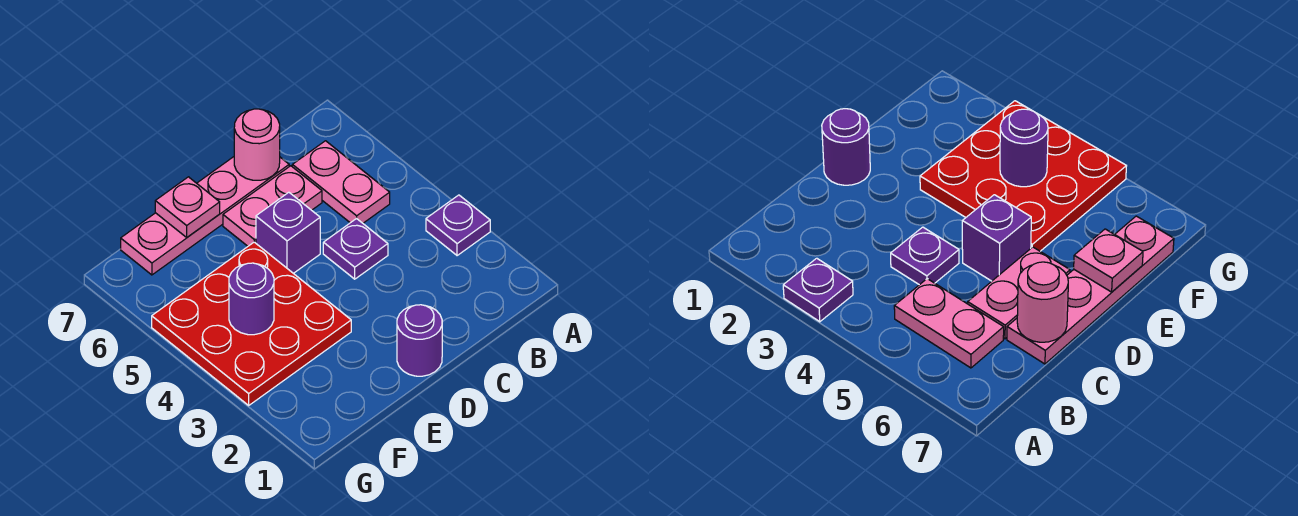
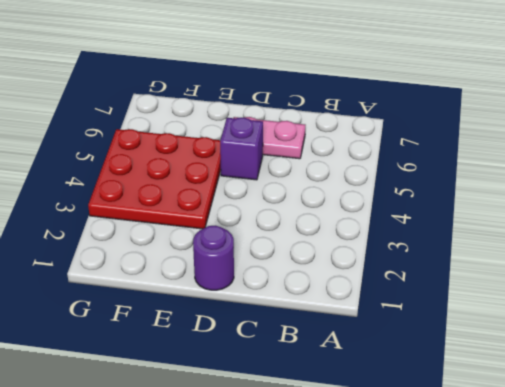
none -> purple 1x1 plate [426,195,490,256]
none -> pink 1x2 plate [292,141,390,223]

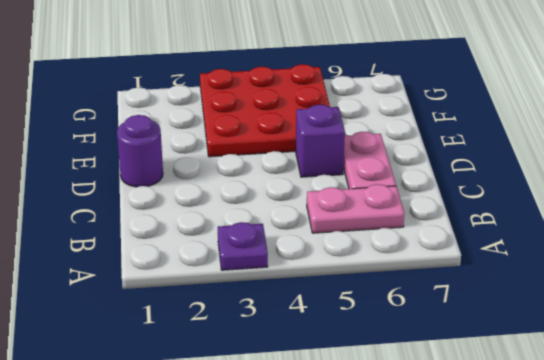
none -> purple 1x1 plate [323,218,388,279]
none -> pink 1x4 plate [121,157,289,275]

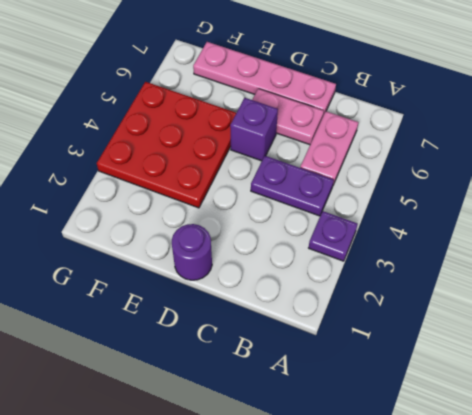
purple 1x2 plate [251,156,334,216] -> purple 1x1 plate [323,218,388,279]
none -> pink 1x1 round brick [234,109,280,180]
none -> pink 1x1 plate [155,177,220,237]

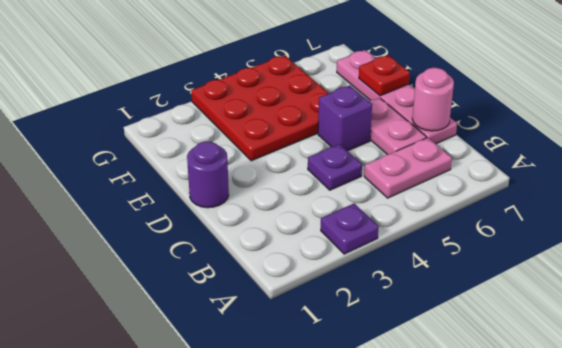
red 1x1 plate [359,55,410,96] -> pink 1x1 plate [155,177,220,237]
none -> purple 1x1 round brick [229,263,274,335]

